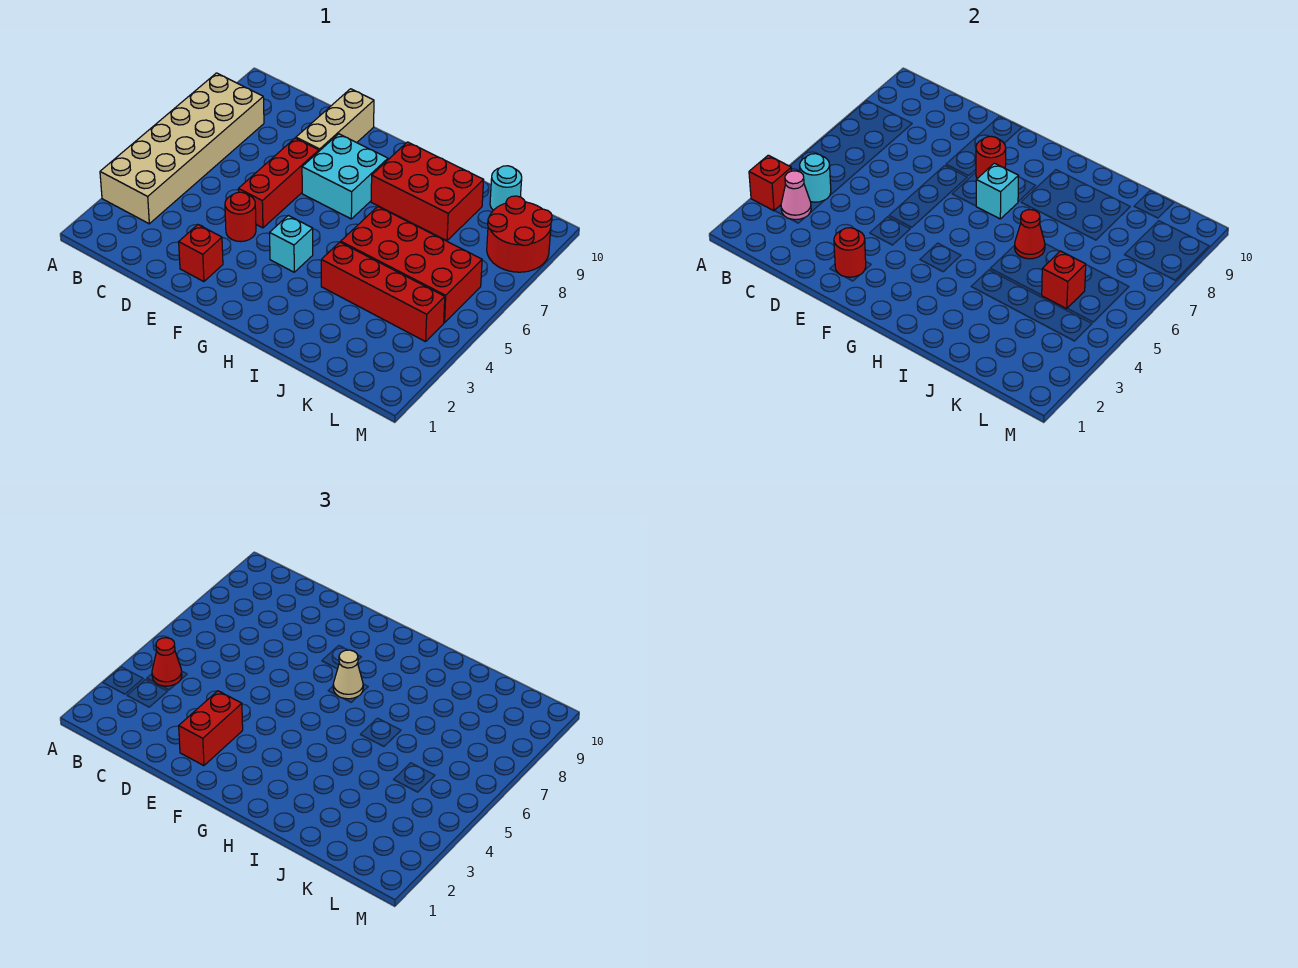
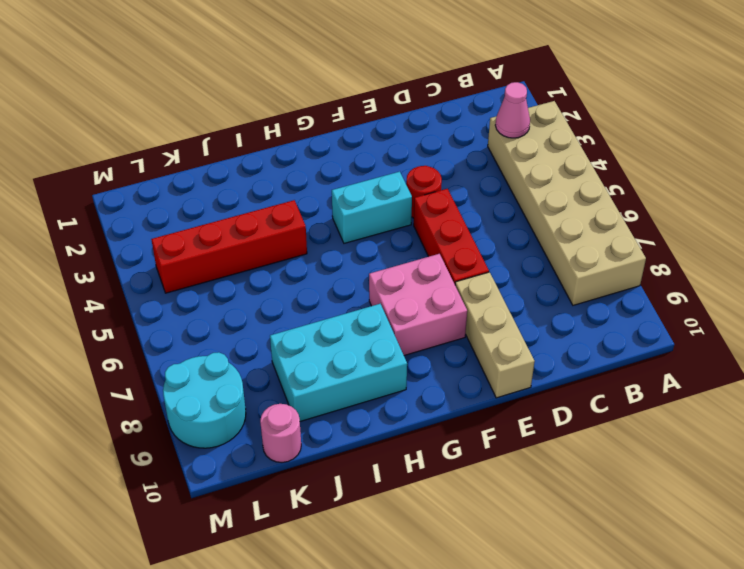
cyan 1x2 brick [332,172,412,243] -> cyan 1x1 brick [270,216,313,272]
pink 2x2 brick [369,254,467,355] -> cyan 2x2 brick [302,134,388,219]
cyan 2x3 brick [270,304,407,421] -> red 2x3 brick [371,142,484,241]
pink 1x1 round brick [260,404,301,462] -> cyan 1x1 round brick [490,166,522,210]
cyan 2x2 round brick [163,352,246,448] -> red 2x2 round brick [487,196,552,272]
none -> red 1x1 brick [179,225,223,282]
none -> red 2x4 brick [341,207,482,323]
none -> red 1x1 brick [749,155,792,211]

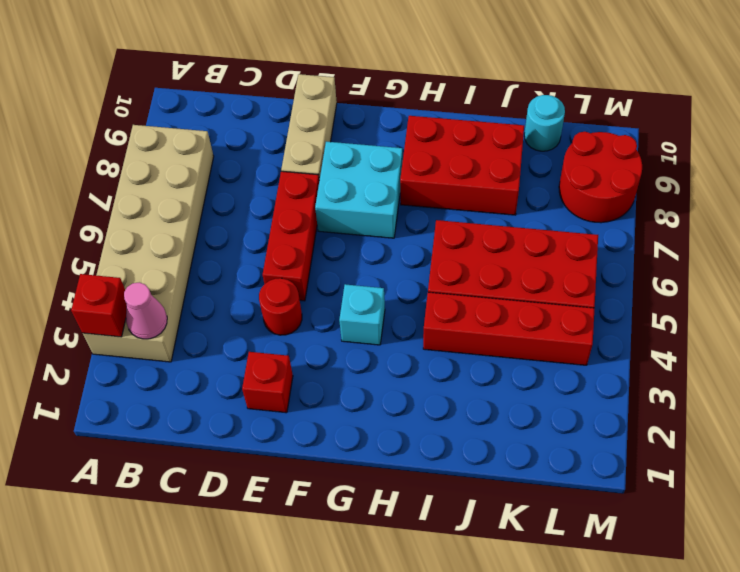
none -> cyan 1x1 round brick [800,154,831,202]
none -> red 1x1 round brick [834,228,866,277]
none -> red 1x1 round brick [976,136,1006,178]

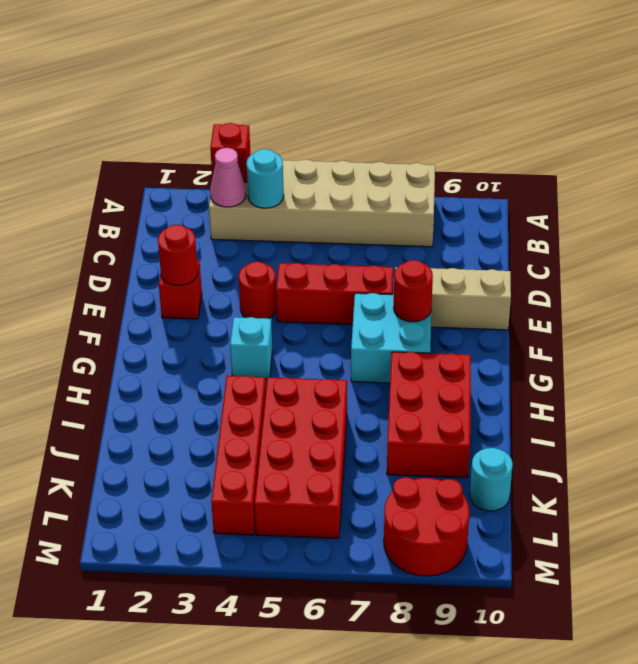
none -> cyan 1x1 brick [976,163,1018,219]
none -> red 1x1 cone [1015,210,1045,259]
none -> red 1x1 brick [1042,251,1086,309]

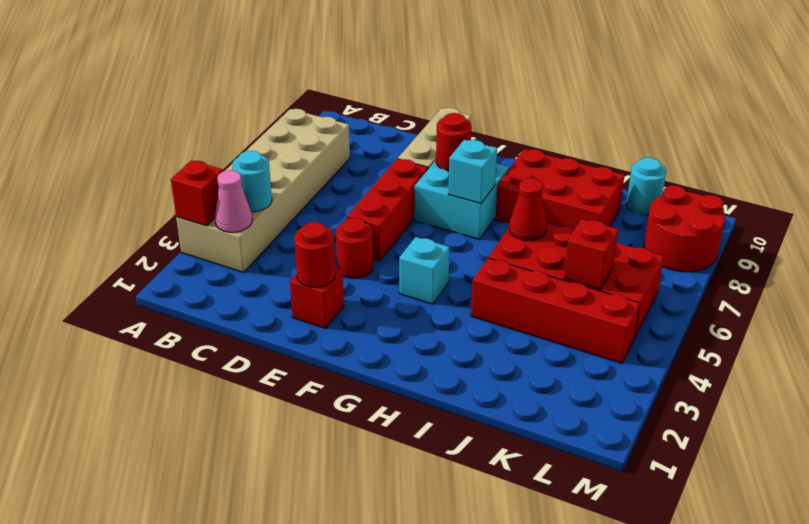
none -> red 1x1 cone [152,638,182,686]
none -> red 1x2 brick [179,691,243,766]
none -> tan 1x1 cone [333,650,363,699]

